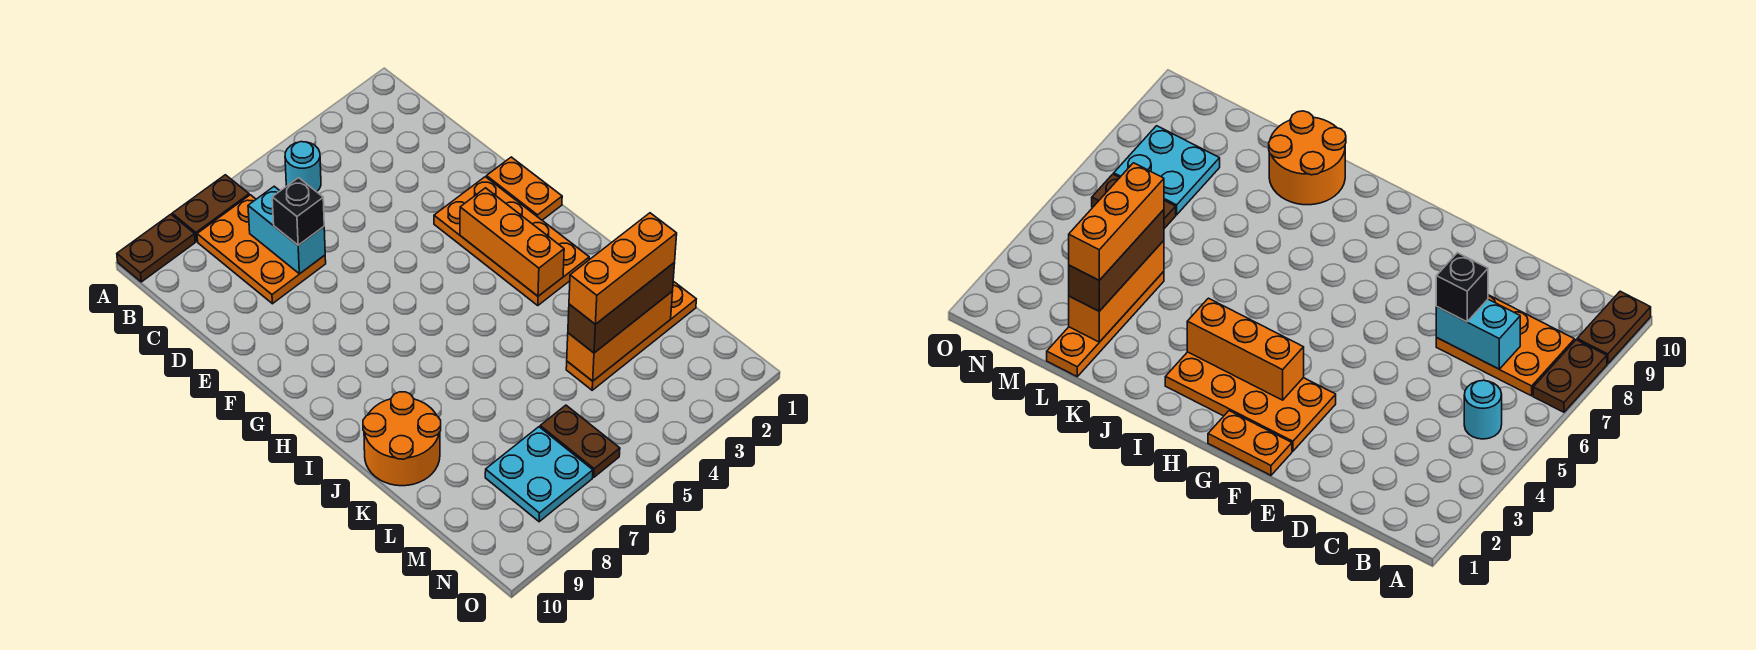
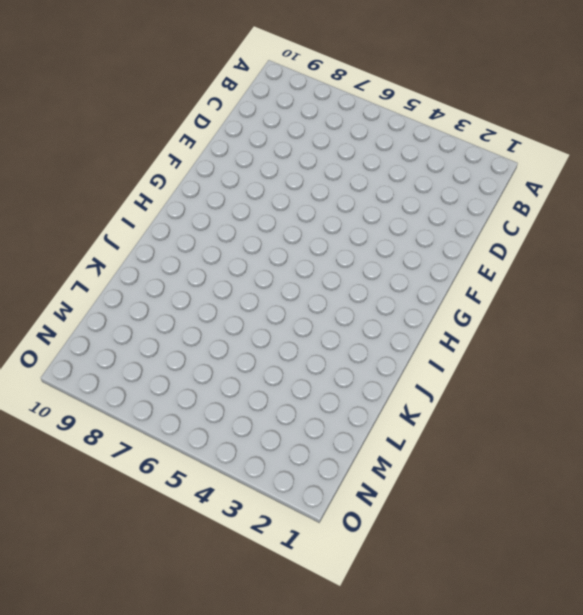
none -> brown 1x2 plate [172,175,249,241]
none -> brown 1x2 plate [117,214,195,282]
none -> cyan 1x1 round brick [285,142,321,192]

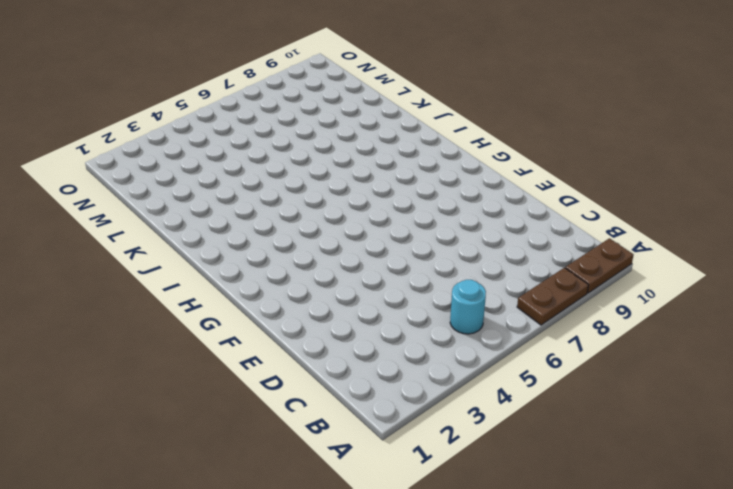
none -> orange 2x3 plate [197,195,326,304]
none -> orange 1x2 plate [486,157,562,220]
none -> orange 2x4 plate [434,177,589,305]

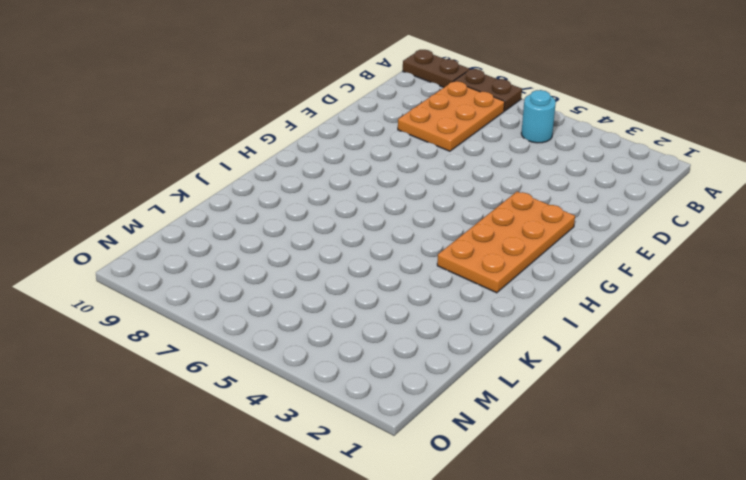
none -> orange 1x2 plate [486,157,562,220]
none -> orange 2x2 round brick [363,392,441,486]
none -> orange 1x4 plate [566,281,696,390]

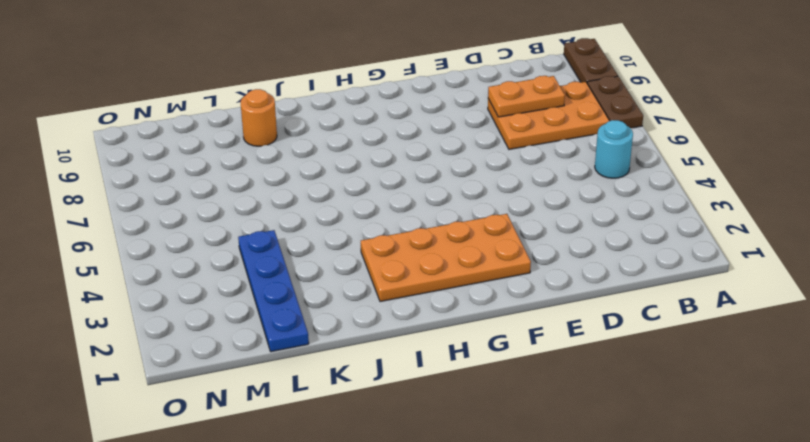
orange 1x2 plate [488,76,565,117] -> orange 1x2 plate moved to [486,157,562,220]
orange 1x1 round brick [241,89,277,146] -> orange 2x2 round brick [363,392,441,486]
blue 1x4 plate [238,230,309,352] -> orange 1x4 plate [566,281,696,390]
none -> brown 1x2 plate [540,405,620,477]
none -> cyan 2x2 plate [485,427,593,522]
none -> cyan 1x2 brick [248,186,325,274]

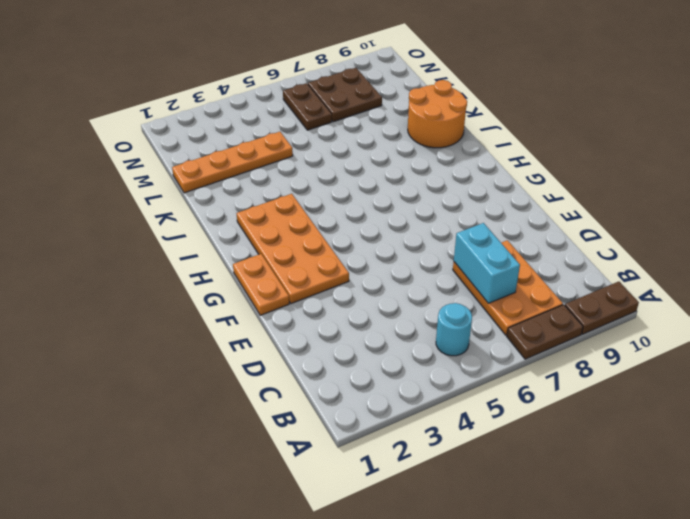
brown 2x2 plate [308,68,382,122] -> cyan 2x2 plate [485,427,593,522]
none -> orange 1x3 brick [460,188,564,296]
none -> orange 1x3 brick [567,291,673,381]
none -> black 1x1 brick [272,178,324,245]

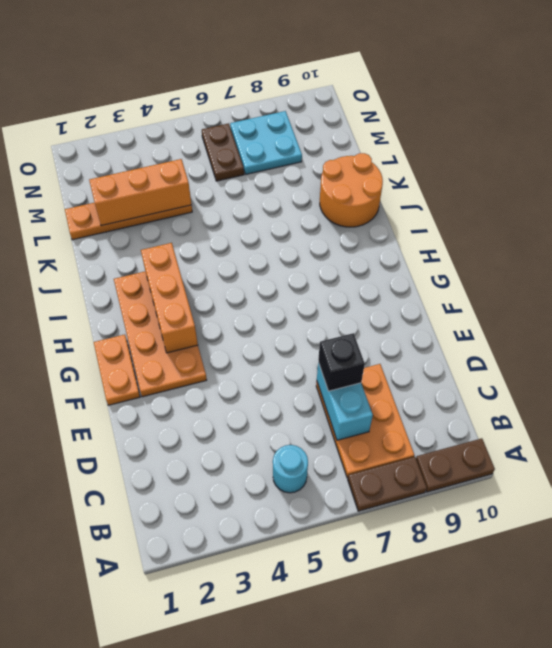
none -> brown 1x3 brick [568,263,675,353]
none -> orange 1x3 brick [569,213,677,324]

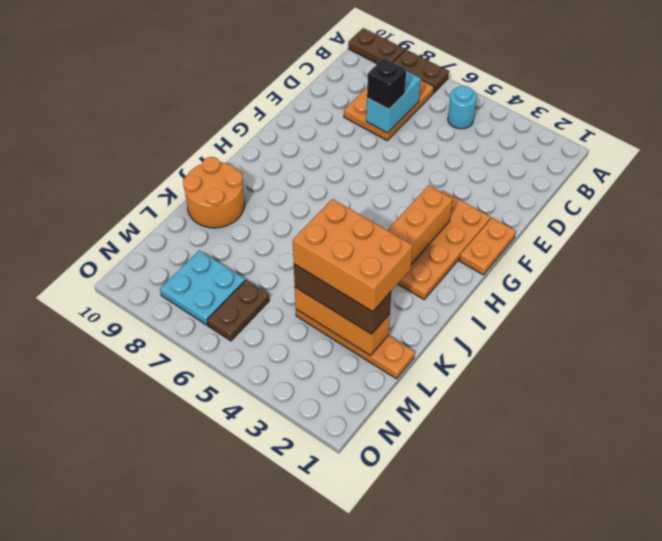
orange 2x3 brick [293,199,413,312] -> orange 1x3 brick [569,213,677,324]

